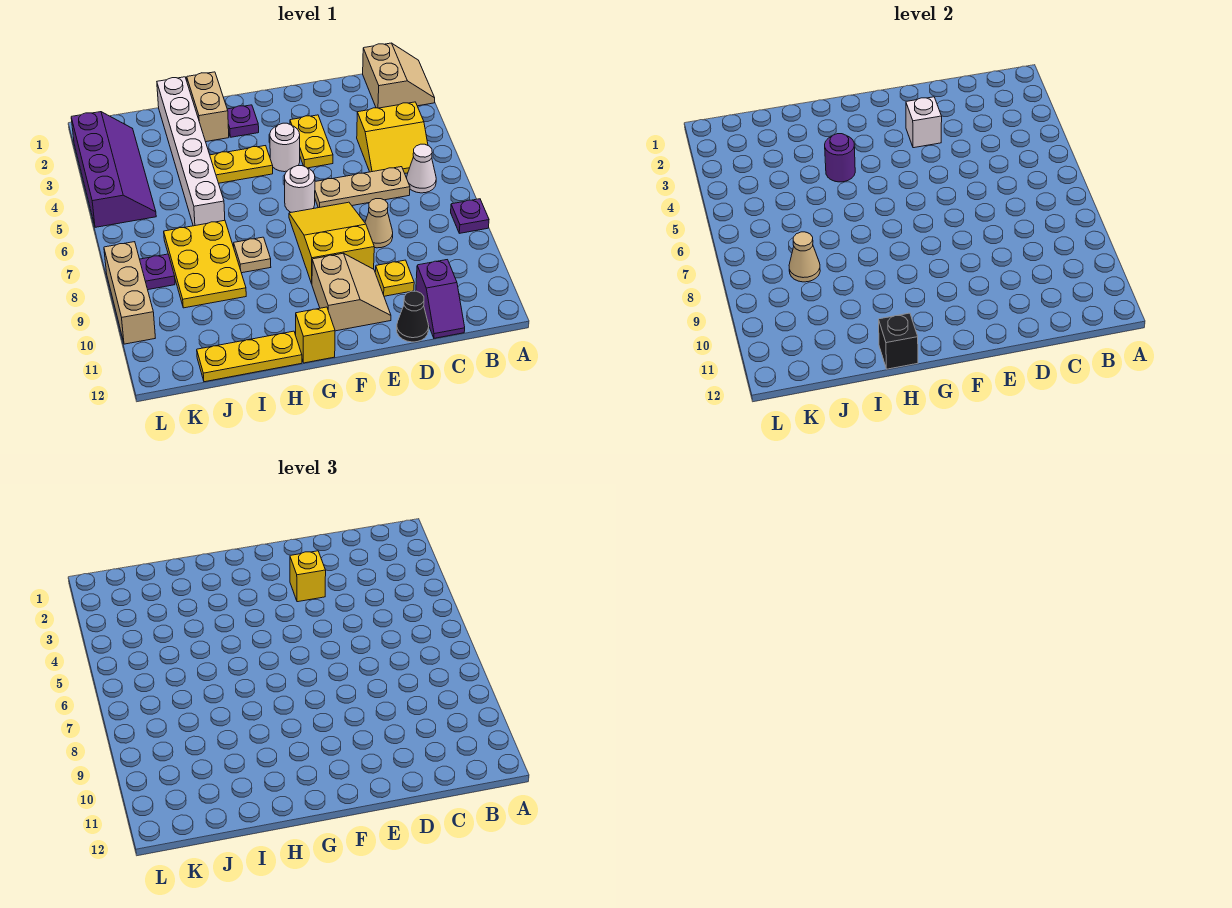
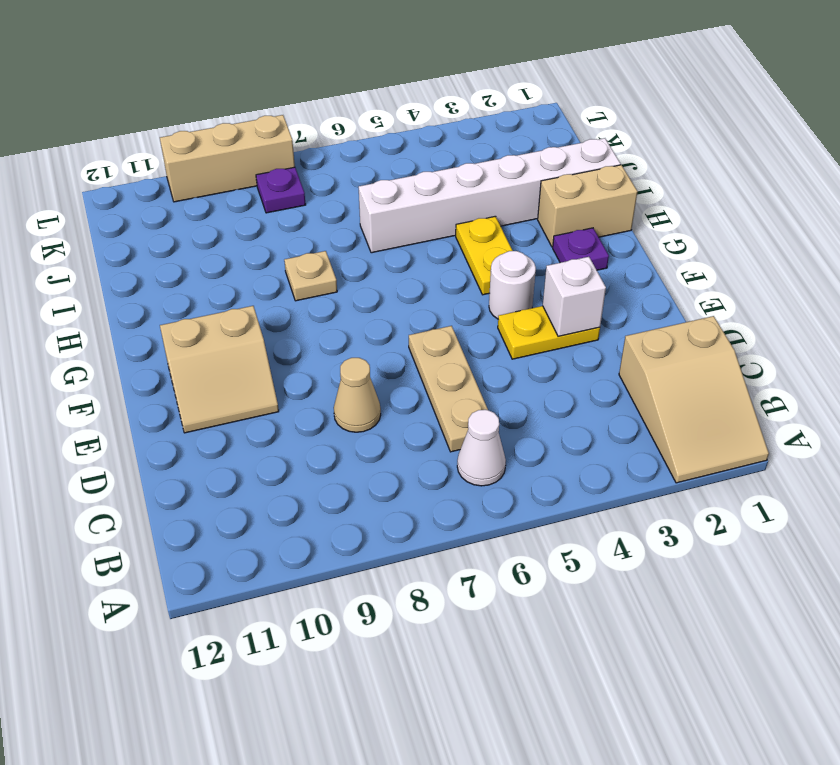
tan 2x3 slope [619,316,769,483] -> tan 2x2 slope [363,43,435,108]
none -> purple 1x1 plate [451,199,489,233]
none -> yellow 2x2 slope [357,102,428,173]
none -> purple 1x2 slope [416,260,465,338]
none -> yellow 1x1 plate [375,260,414,296]

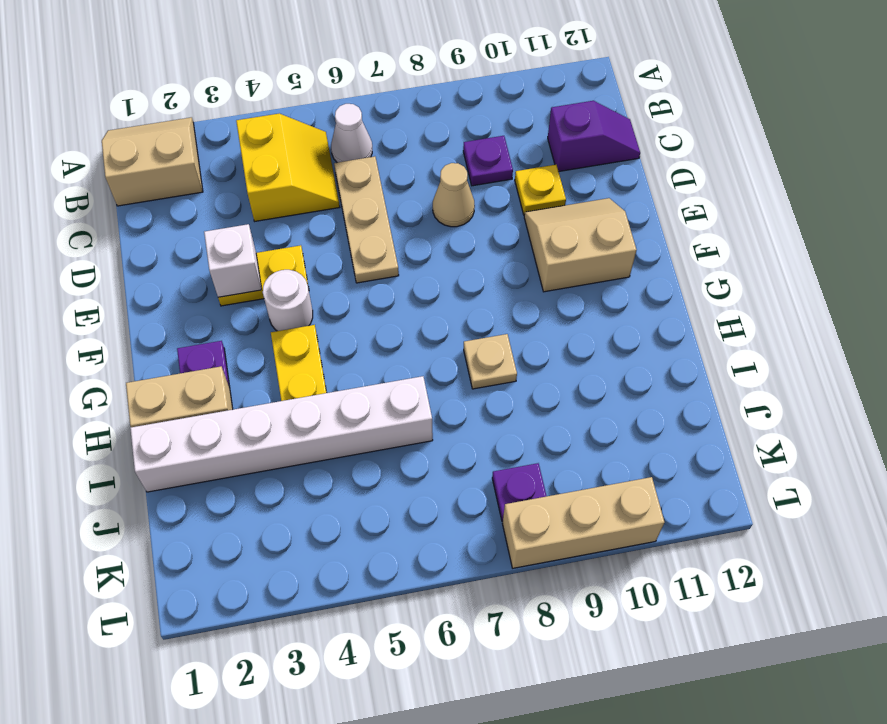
purple 1x1 plate [463,136,513,186] -> purple 1x1 plate moved to [451,199,489,233]
none -> black 1x1 cone [397,291,429,342]
none -> yellow 2x3 slope [289,202,374,284]
none -> white 1x1 round brick [285,166,315,212]
none -> yellow 1x1 brick [296,307,335,363]

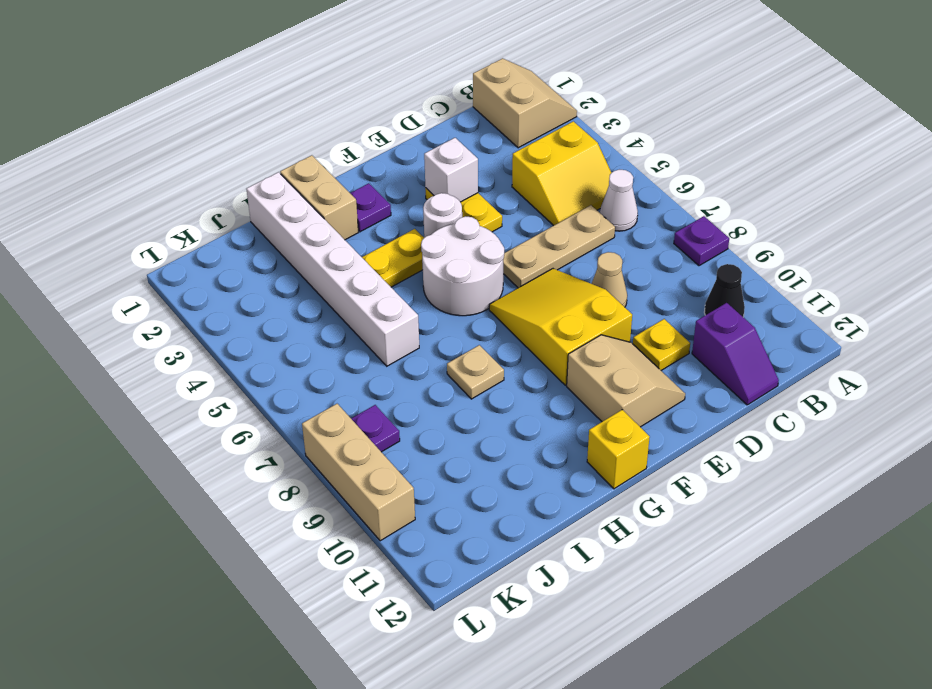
black 1x1 cone [704,264,745,317] -> black 1x1 cone moved to [397,291,429,342]
white 2x2 round brick [421,216,504,316] -> white 1x1 round brick [285,166,315,212]
none -> yellow 1x3 plate [197,331,302,382]
none -> yellow 2x3 plate [164,220,246,308]
none -> purple 2x4 slope [71,112,156,227]
none -> purple 1x1 round brick [825,134,855,182]

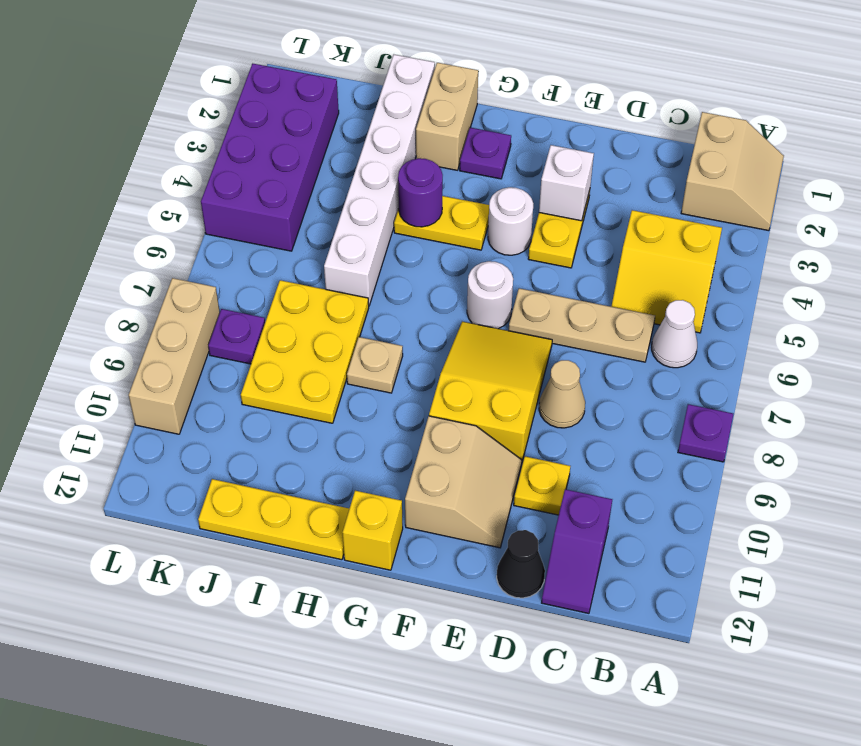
purple 2x4 brick [201,64,339,251] -> purple 2x4 slope [71,112,156,227]
none -> black 1x1 brick [879,313,918,369]
none -> tan 1x1 cone [789,232,820,282]
none -> yellow 1x1 brick [290,551,326,602]

